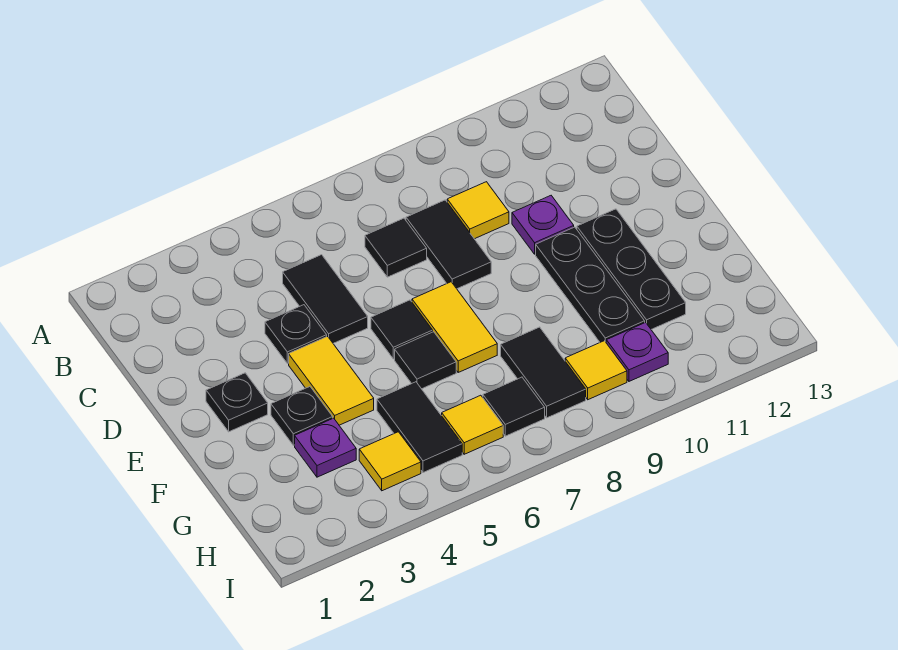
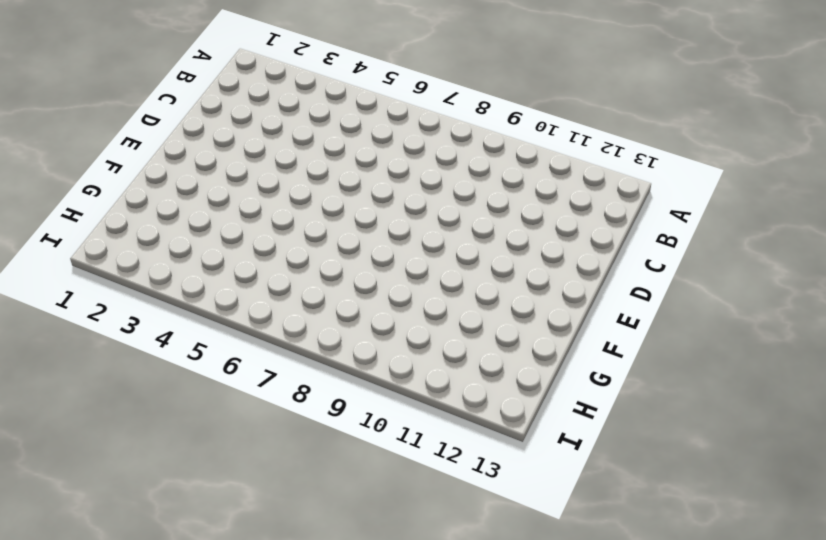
none -> black 1x2 tile [283,255,368,343]
none -> black 1x1 tile [365,218,427,277]
none -> black 1x2 tile [406,200,491,289]

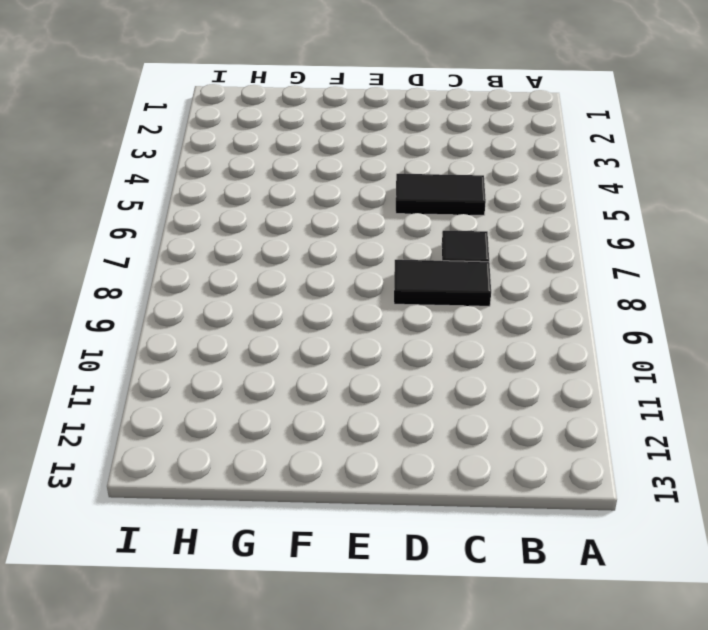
none -> yellow 1x1 tile [447,182,509,239]
none -> black 1x1 plate [265,305,327,364]
none -> purple 1x1 plate [512,196,574,254]

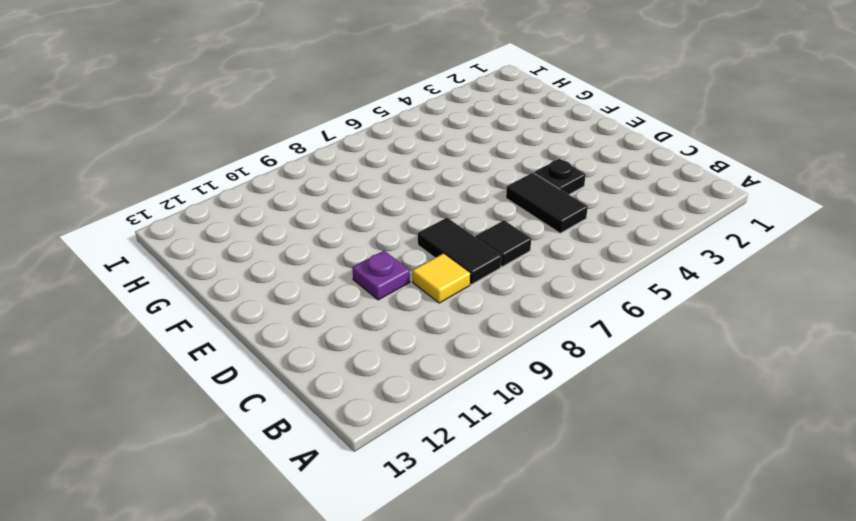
none -> black 1x1 plate [206,373,268,432]
none -> yellow 1x2 tile [289,336,374,425]
none -> black 1x1 tile [371,300,433,359]

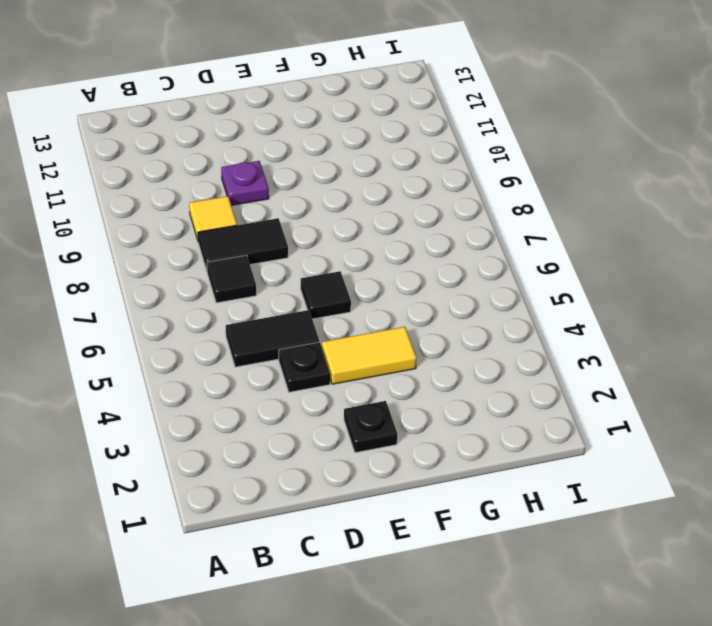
none -> yellow 1x2 tile [412,282,497,372]
none -> black 1x3 plate [536,227,645,342]
none -> black 1x3 plate [577,209,686,329]

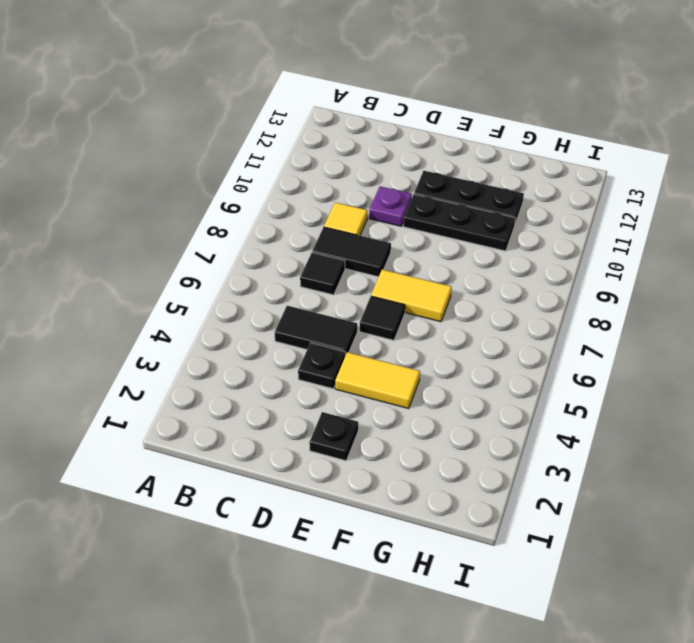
none -> black 1x1 plate [271,387,333,445]
none -> black 1x1 tile [395,332,456,389]
none -> purple 1x1 plate [295,418,356,477]

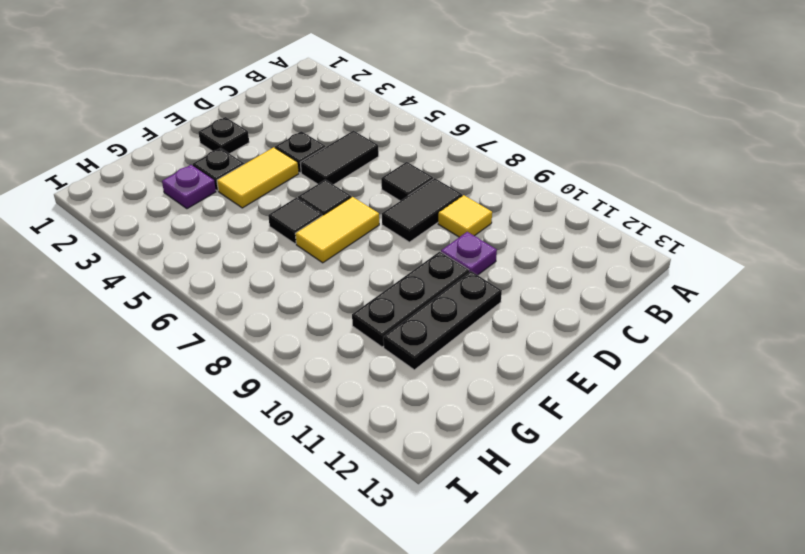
none -> black 1x2 tile [377,382,462,473]
none -> black 1x2 tile [501,327,586,418]
none -> yellow 1x1 tile [359,432,421,491]

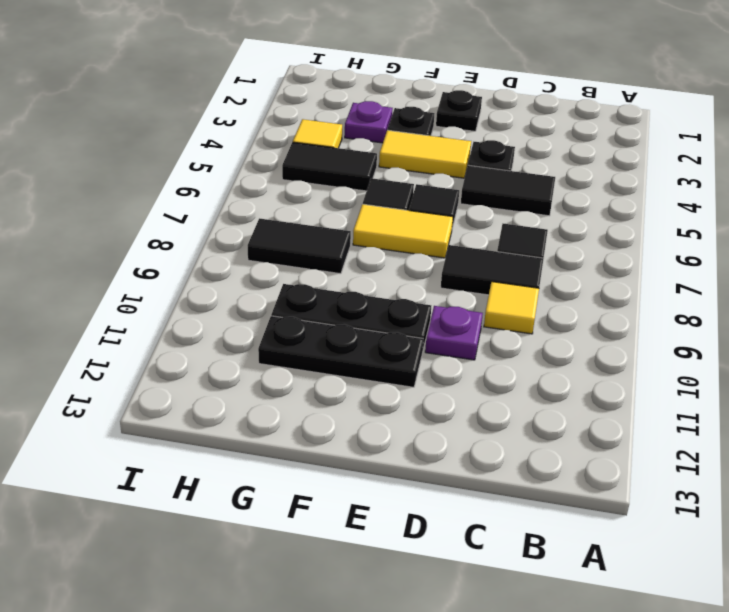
none -> yellow 1x1 tile [442,395,503,454]
none -> black 1x1 tile [483,377,545,436]
none -> yellow 1x1 tile [565,341,627,400]

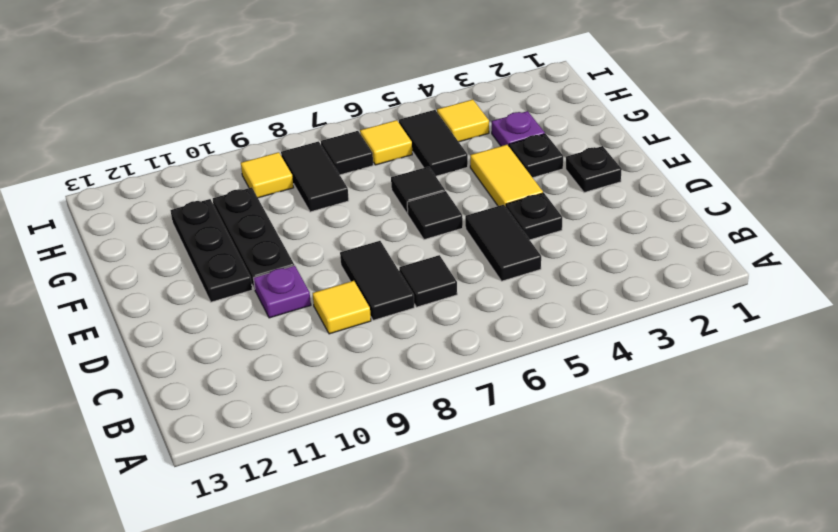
none -> yellow 1x2 tile [412,282,497,372]
none -> purple 1x1 plate [606,323,668,381]

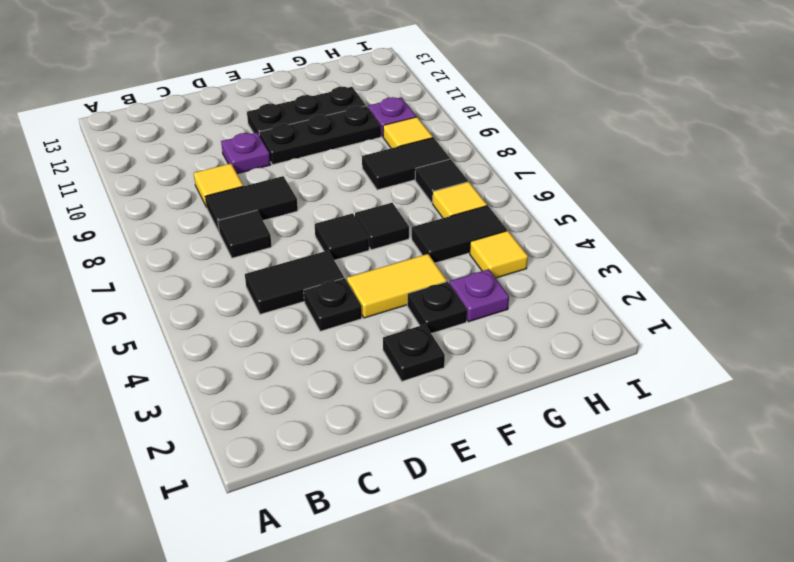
none -> yellow 1x2 tile [412,282,497,372]

